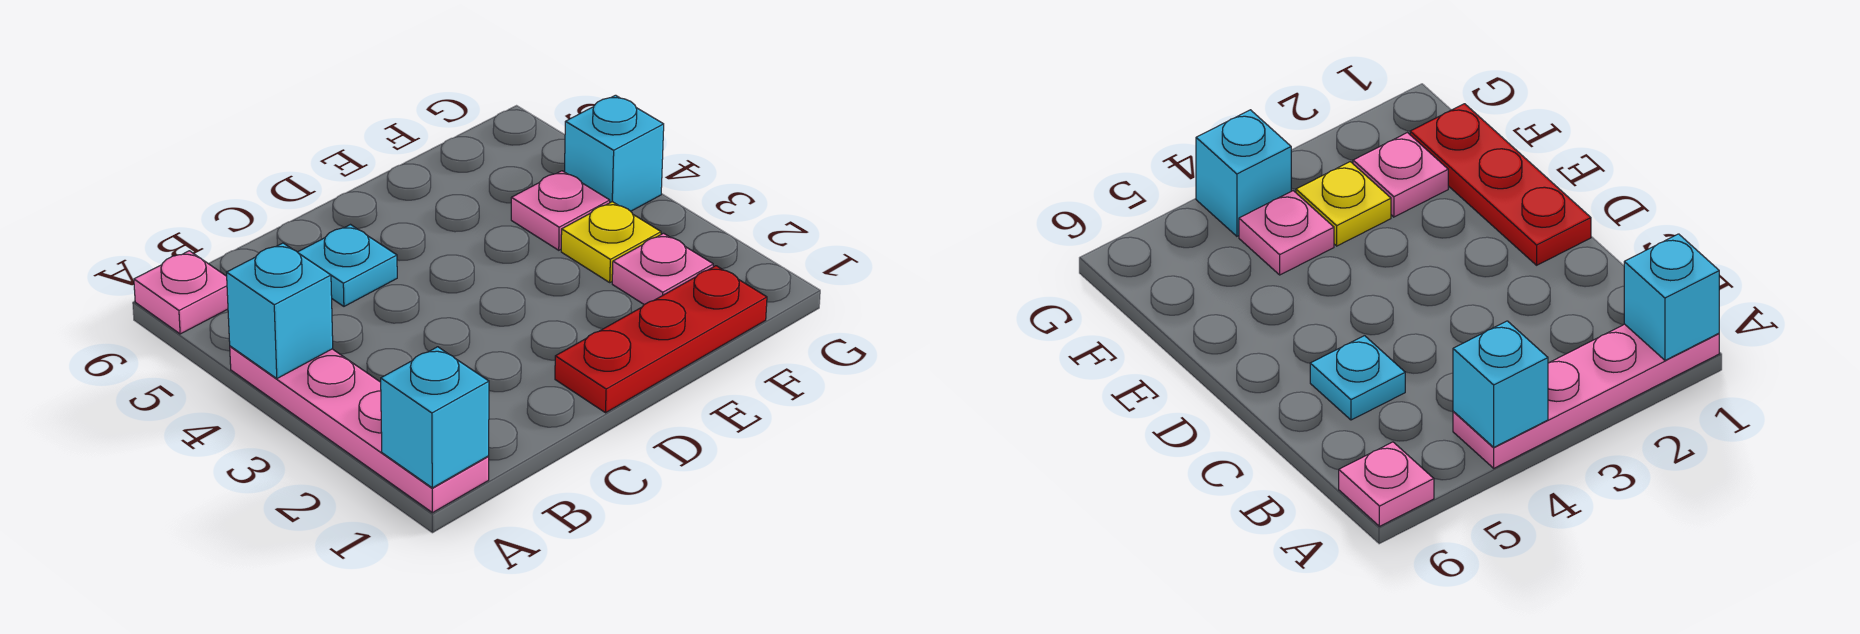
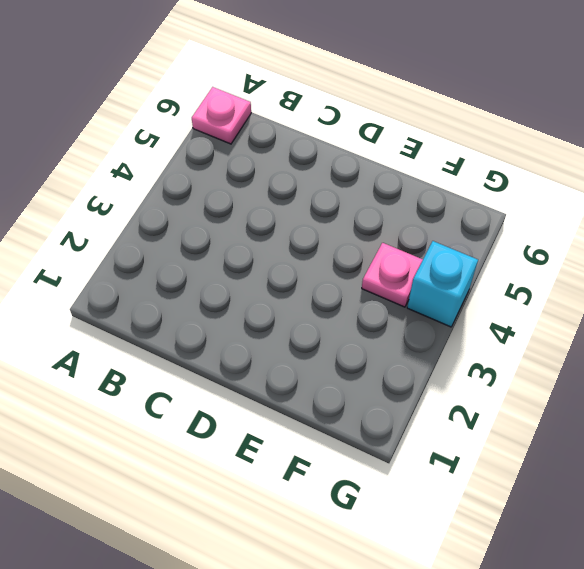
none -> pink 1x4 plate [230,346,489,513]
none -> cyan 1x1 plate [298,225,397,306]

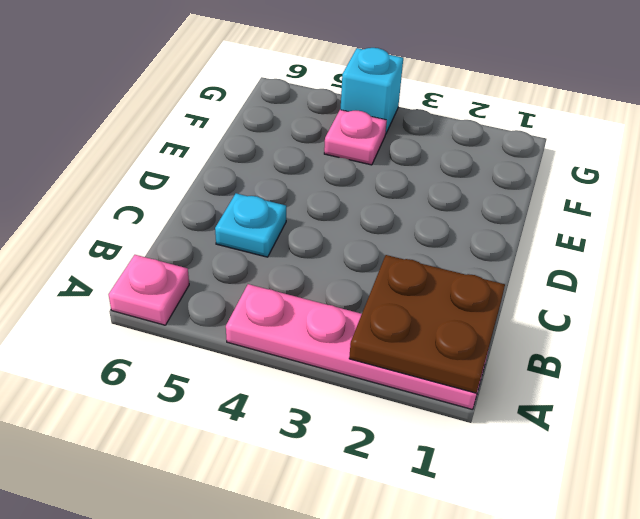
brown 2x2 plate [349,255,505,393] -> cyan 1x1 brick [381,347,489,488]
none -> red 1x3 plate [555,266,767,413]
none -> pink 1x1 plate [612,233,713,305]

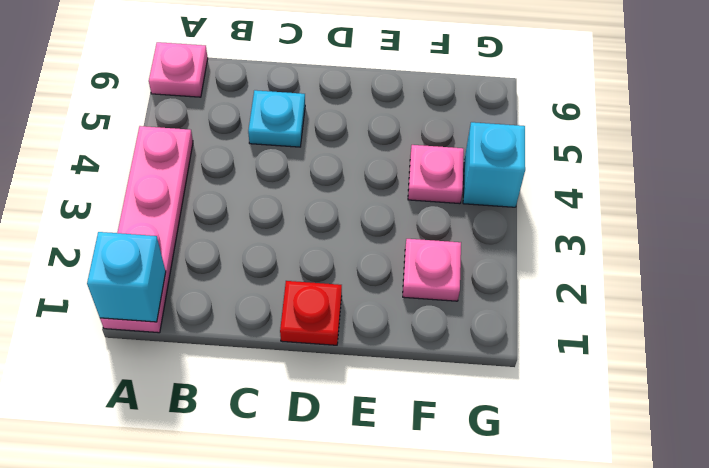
red 1x1 plate [280,281,342,345] -> red 1x3 plate [555,266,767,413]
none -> yellow 1x1 plate [561,202,661,282]
none -> cyan 1x1 brick [226,243,333,379]

